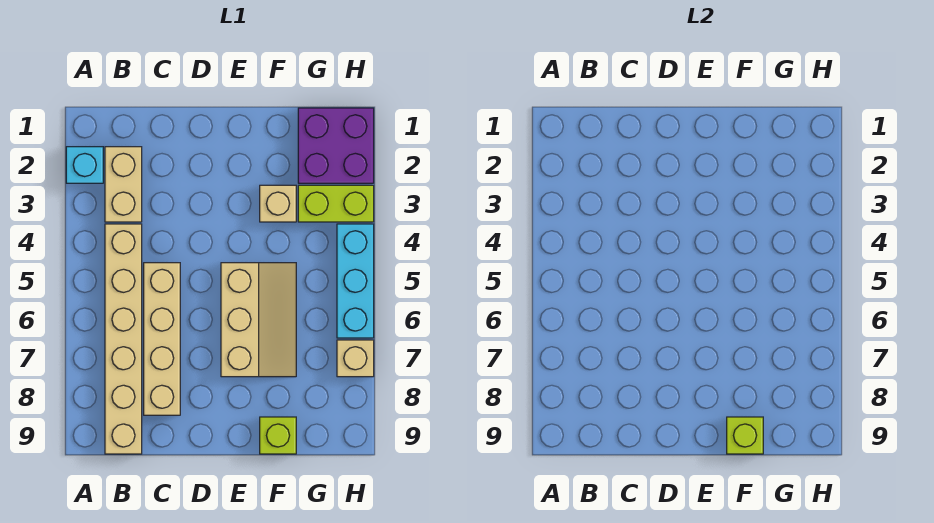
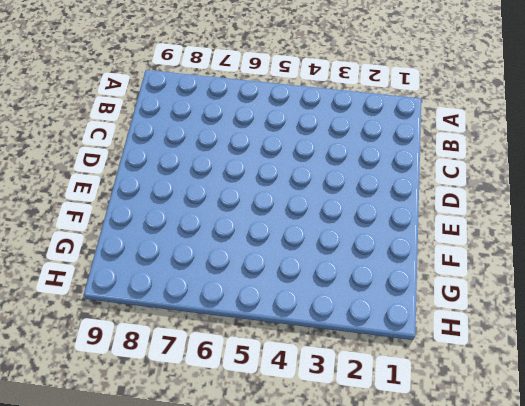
none -> cyan 1x1 brick [66,147,103,183]
none -> tan 1x2 brick [105,147,142,222]
none -> tan 1x6 brick [105,224,142,454]

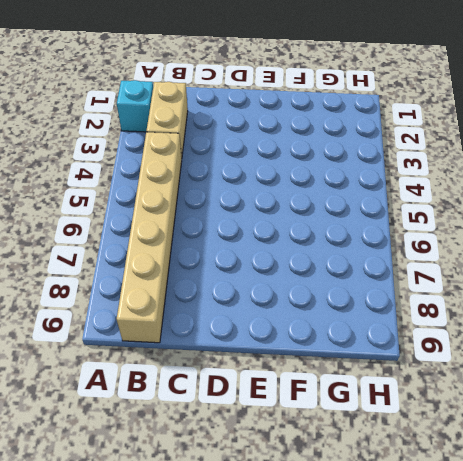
none -> tan 1x4 brick [144,263,180,415]
none -> tan 2x3 slope [221,263,296,377]
none -> tan 1x1 brick [260,185,296,222]

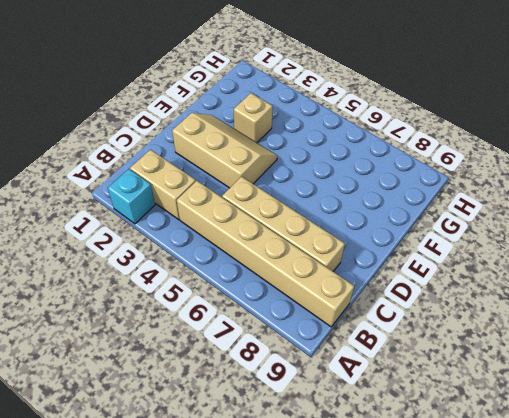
tan 2x3 slope [172,113,277,188] -> tan 2x3 slope moved to [221,263,296,377]
none -> lime 1x1 brick [260,417,296,454]
none -> purple 2x2 brick [298,108,374,183]
none -> lime 1x2 brick [298,185,374,222]

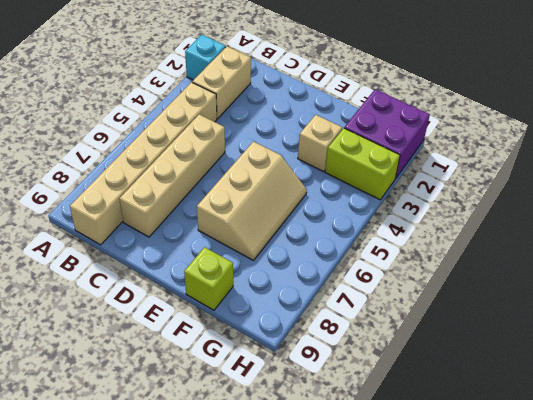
none -> cyan 1x3 brick [337,224,374,338]
none -> tan 1x1 brick [337,340,374,377]
none -> lime 1x1 brick [727,417,763,454]

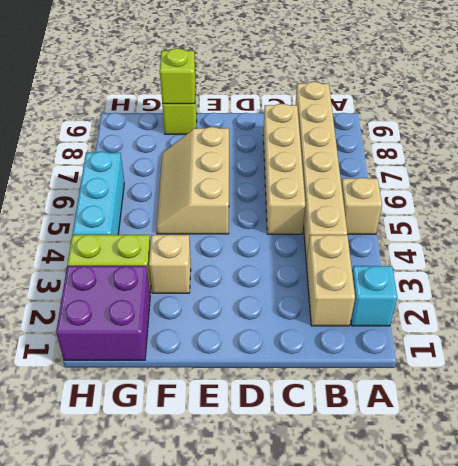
tan 1x1 brick [341,178,382,234] -> tan 1x1 brick moved to [337,340,374,377]

